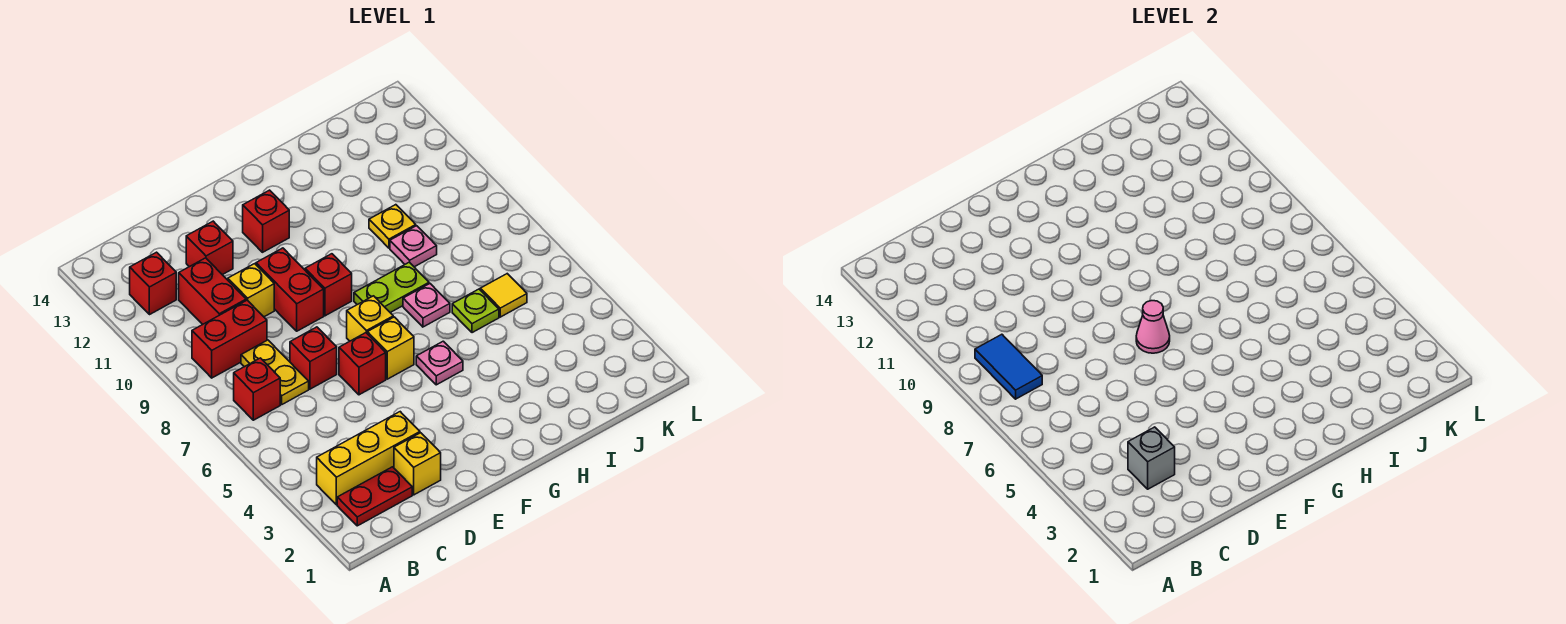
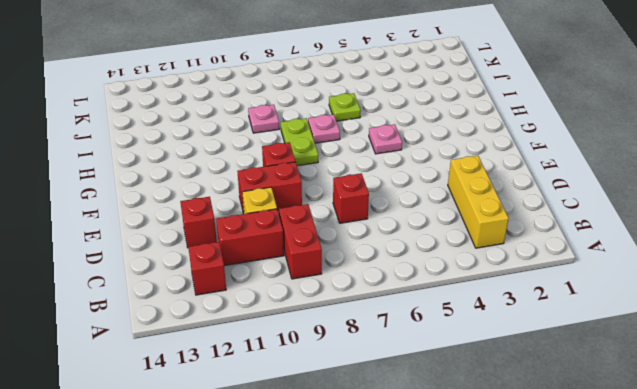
none -> red 1x2 plate [337,467,412,526]
none -> red 1x1 brick [234,358,280,420]
none -> yellow 1x2 plate [241,340,309,404]

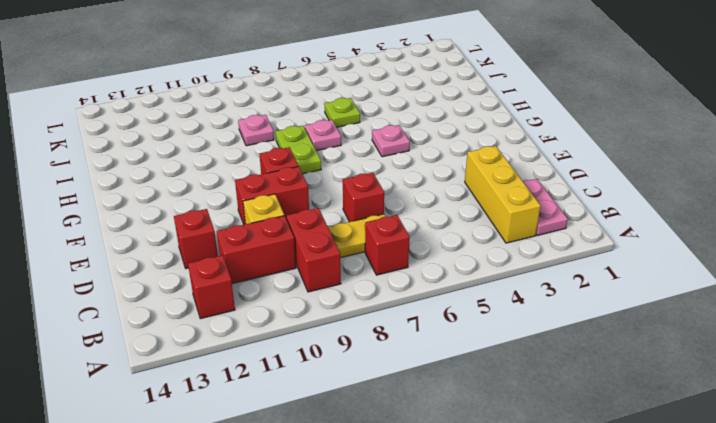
pink 1x2 plate [523,179,568,236] -> red 1x2 plate [337,467,412,526]
none -> yellow 1x1 brick [394,433,441,495]
none -> red 1x1 brick [339,333,386,395]
none -> yellow 1x1 brick [367,317,414,379]

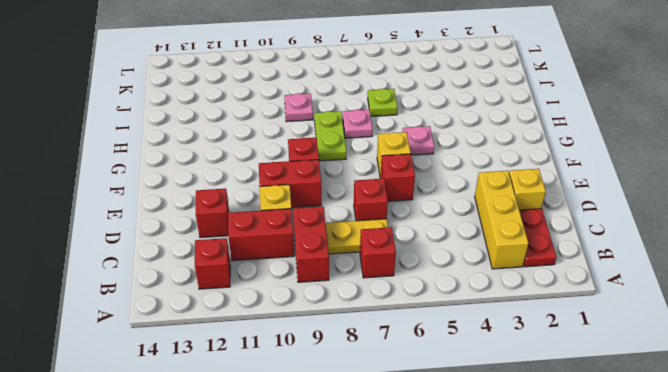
none -> yellow 1x1 brick [347,296,393,341]
none -> red 1x1 brick [243,190,289,252]
none -> yellow 1x1 plate [369,205,416,248]

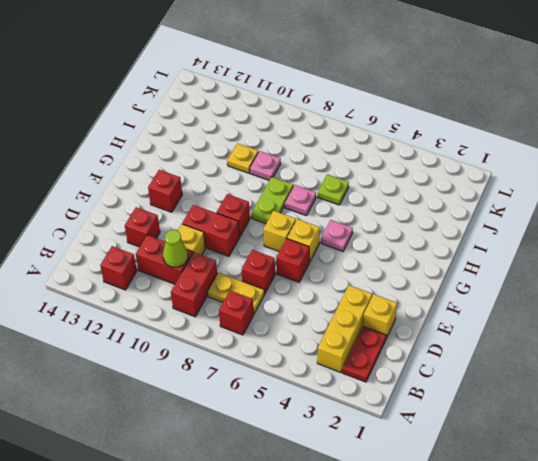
lime 1x1 cone [163,230,188,267] -> none
none -> yellow 1x1 tile [480,274,527,317]
none -> blue 1x2 tile [975,334,1042,399]
none -> grey 1x1 brick [1128,427,1175,489]

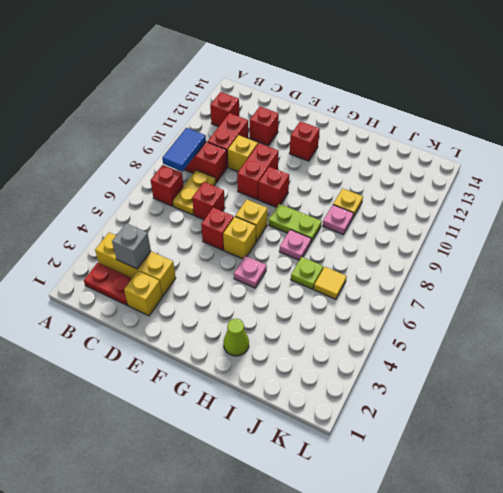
lime 1x1 cone [224,319,249,356] -> none
none -> pink 1x1 cone [1136,301,1170,353]

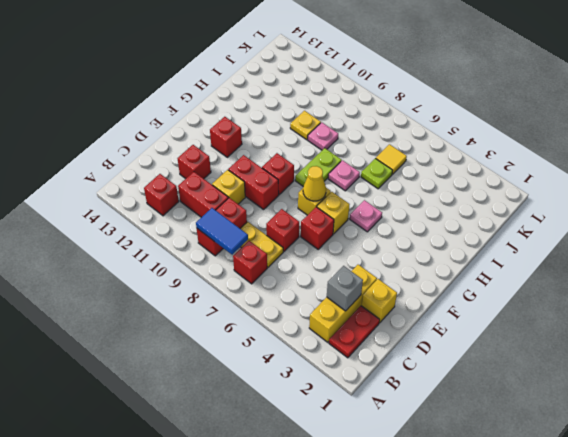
yellow 1x1 cone [303,166,326,201] -> pink 1x1 cone [1136,301,1170,353]

